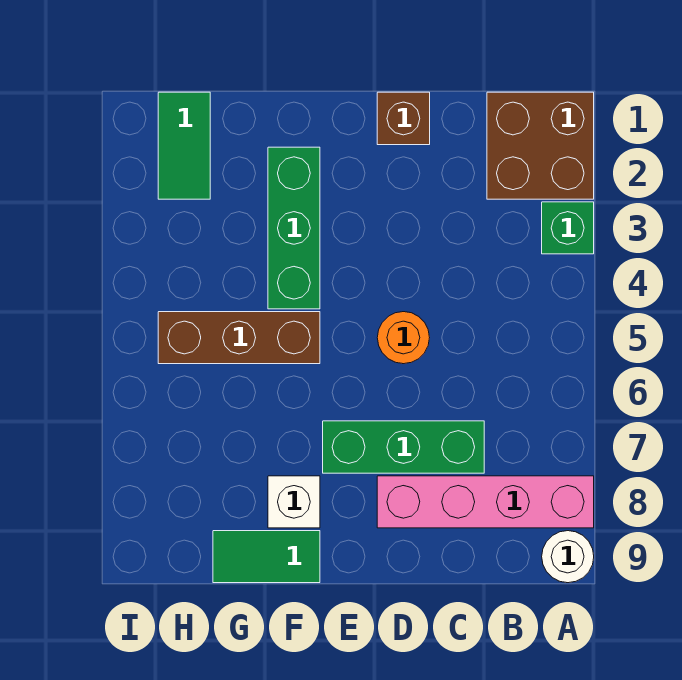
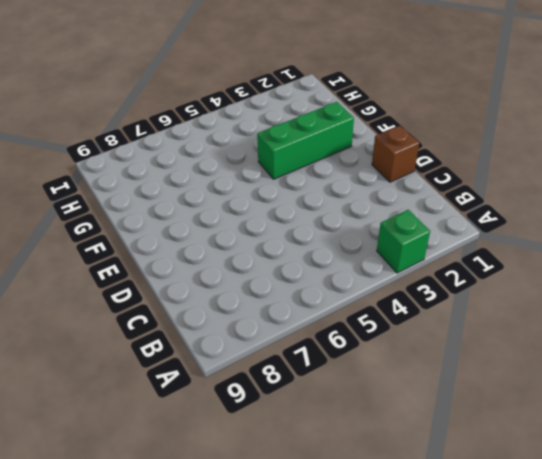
none -> brown 2x2 brick [487,92,594,199]
none -> pink 1x4 brick [377,476,594,528]
none -> white 1x1 round brick [542,531,594,583]

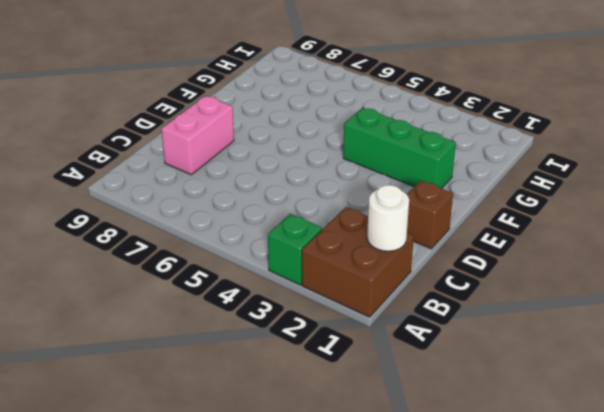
white 1x1 round brick [367,185,409,251] -> white 1x1 round brick moved to [542,531,594,583]
pink 1x2 brick [162,96,234,175] -> pink 1x4 brick [377,476,594,528]
none -> green 1x3 brick [323,421,484,473]
none -> orange 1x1 round brick [377,312,430,364]
none -> brown 1x3 brick [158,312,320,364]

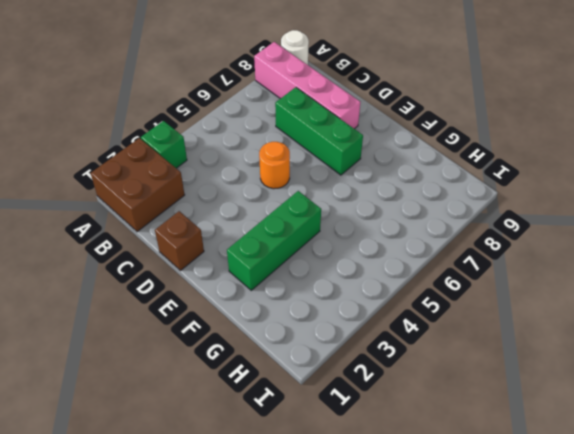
none -> brown 1x3 brick [158,312,320,364]
none -> white 1x1 brick [268,476,320,528]
none -> green 1x2 tile [213,531,320,583]

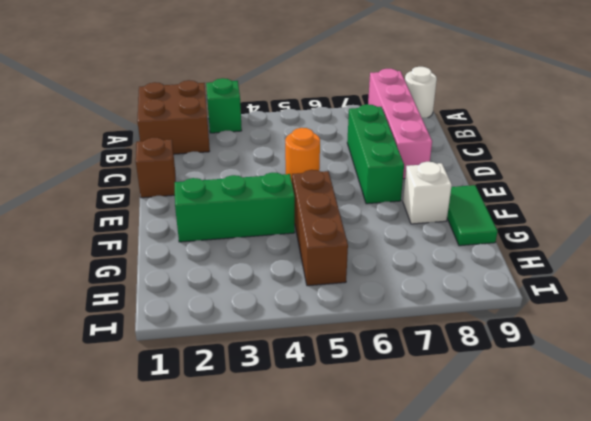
none -> green 1x2 tile [158,92,210,199]

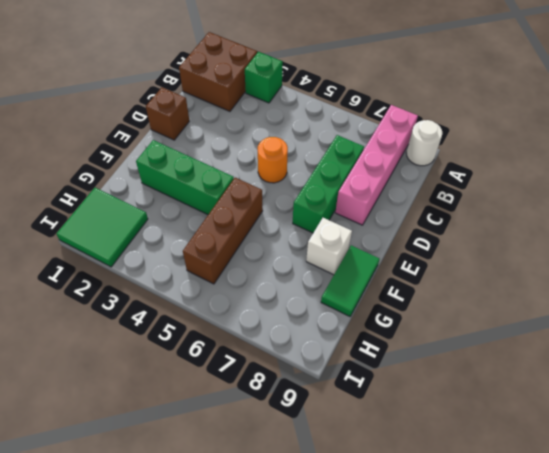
green 2x2 tile [56,188,148,267] -> green 1x2 tile [158,92,210,199]

